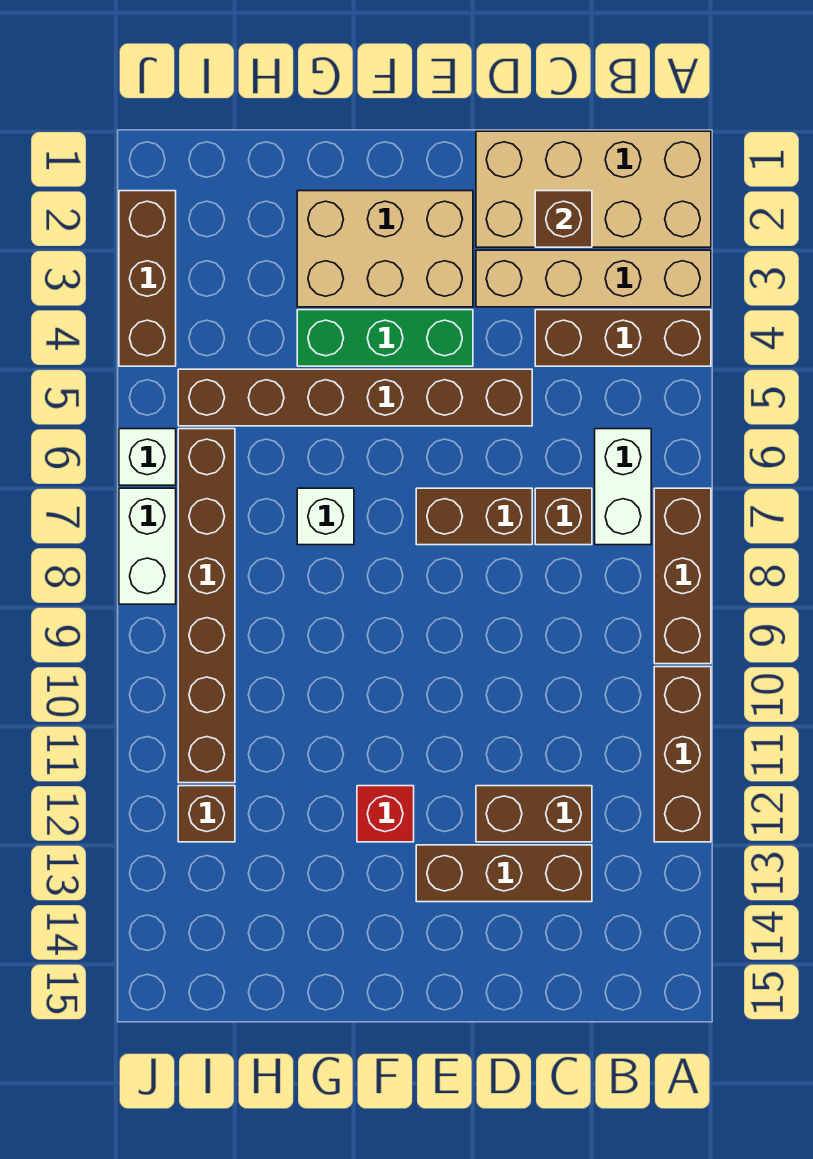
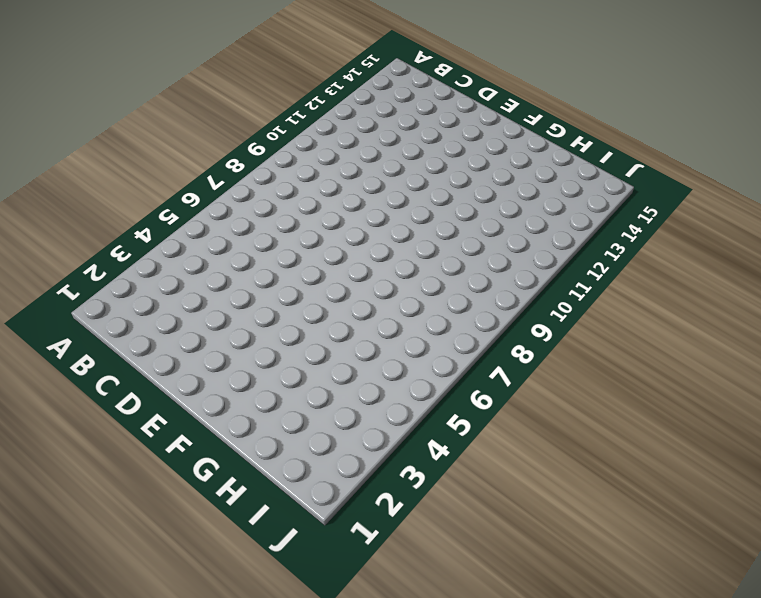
none -> tan 2x4 brick [476,131,711,247]
none -> tan 1x4 brick [476,250,711,307]
none -> brown 1x3 brick [535,310,711,366]

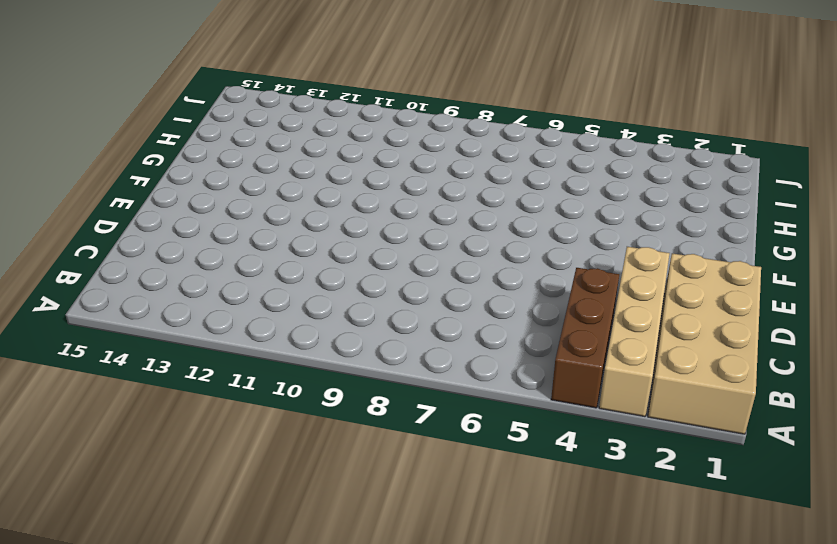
none -> brown 1x3 brick [654,488,711,664]
none -> brown 1x3 brick [654,667,711,842]
none -> white 1x2 brick [595,429,651,545]

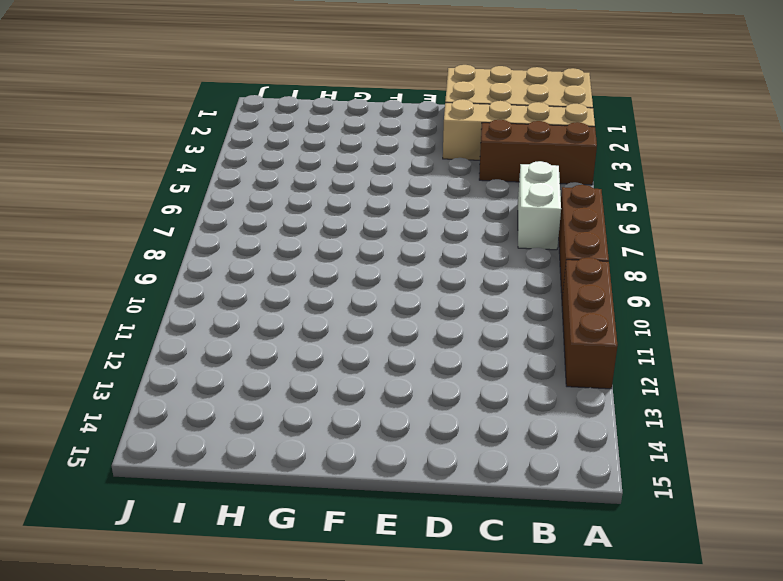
none -> brown 1x1 brick [535,488,592,545]
none -> brown 1x2 brick [476,786,592,842]
none -> brown 1x3 brick [416,845,592,902]

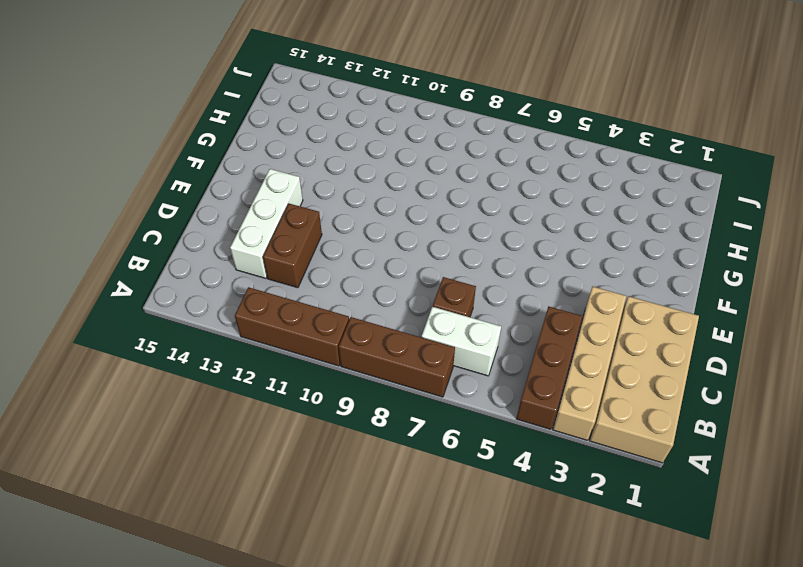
white 1x3 brick [230,169,303,278] -> brown 1x3 brick [416,845,592,902]
none -> brown 1x6 brick [178,369,532,426]
none -> brown 1x2 brick [416,488,532,545]
none -> tan 2x3 brick [297,191,473,307]

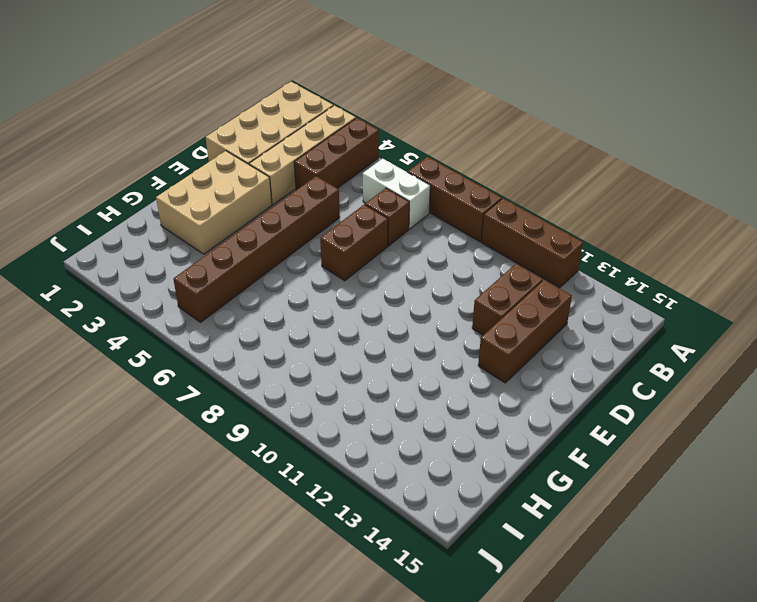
none -> green 1x3 brick [297,310,473,366]
none -> red 1x1 brick [357,786,414,842]
none -> white 1x1 brick [297,488,354,545]

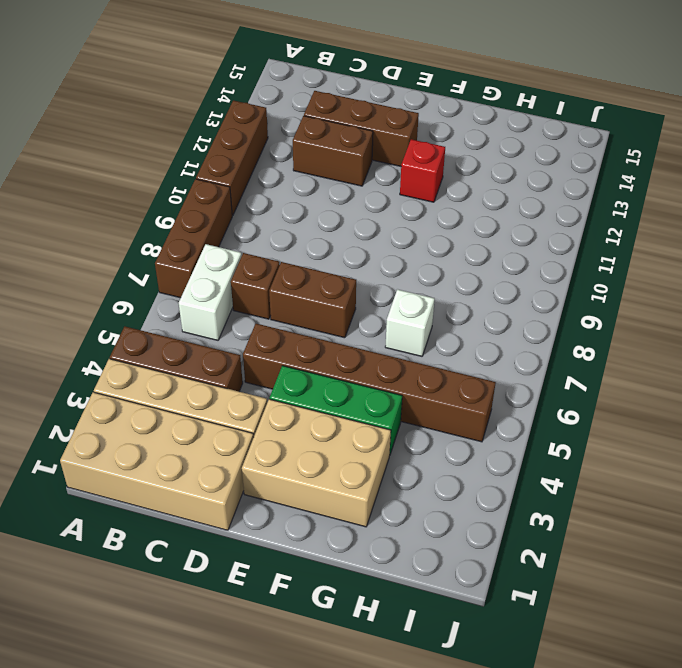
none -> brown 1x6 brick [178,429,235,783]
none -> brown 1x1 brick [178,786,235,842]
none -> brown 1x3 brick [119,191,176,366]

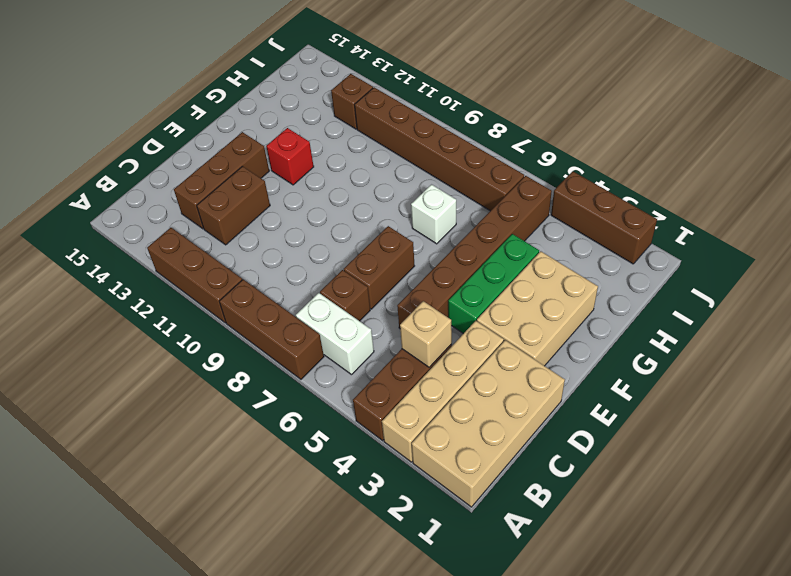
tan 1x1 brick [400,301,452,367] -> none
none -> white 1x1 brick [119,429,176,485]
none -> white 1x2 brick [119,488,176,604]
none -> brown 1x1 brick [535,191,592,247]

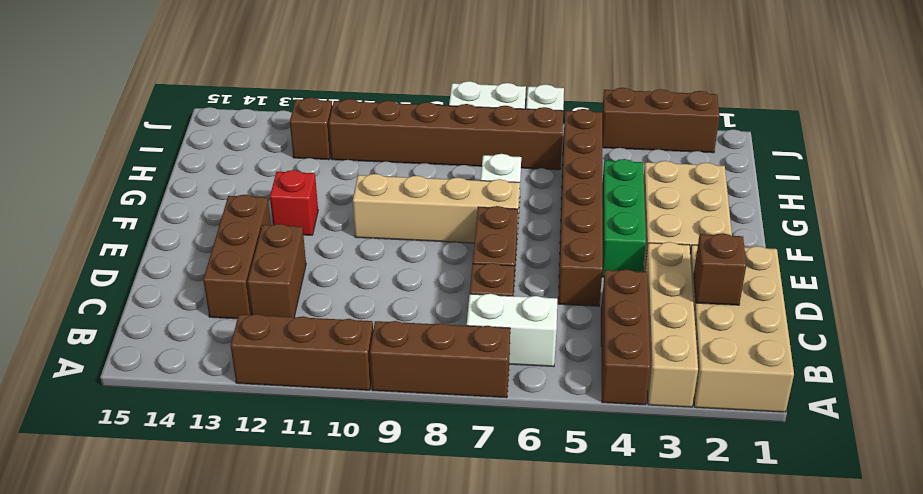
tan 1x4 brick [353,174,520,243] -> none

